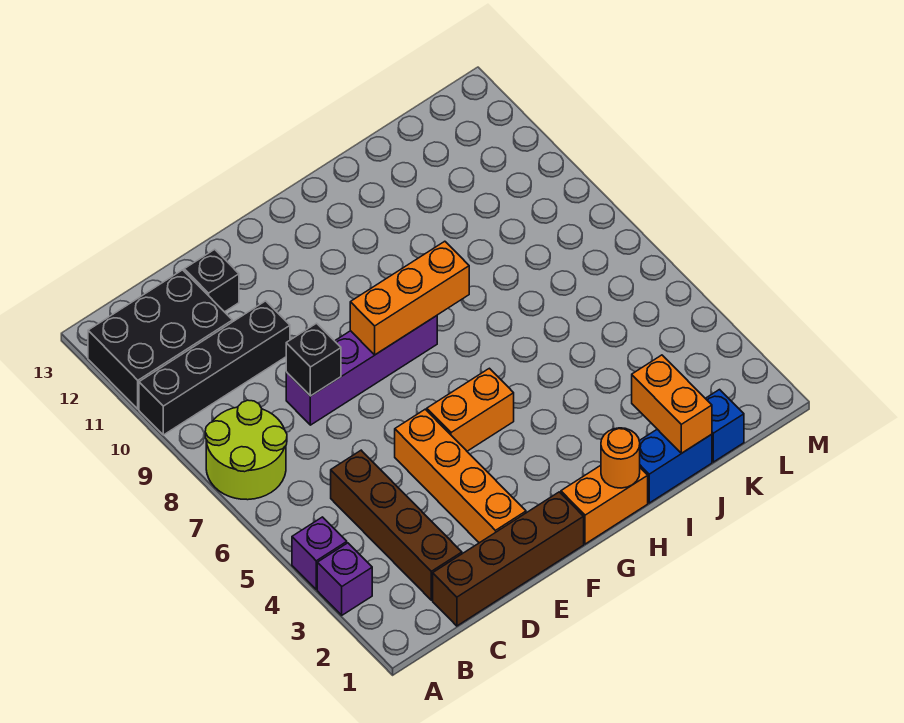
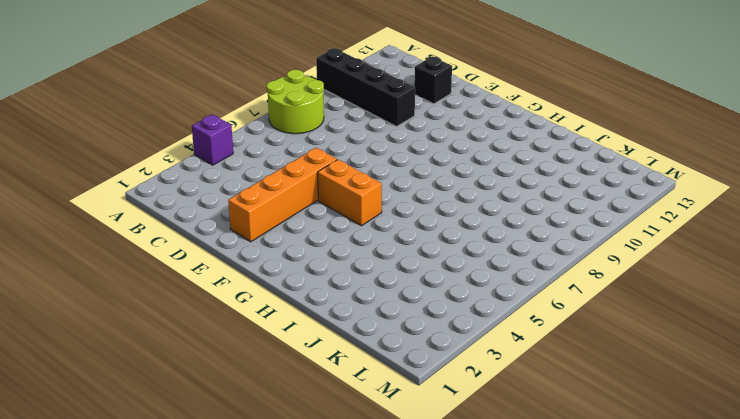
none -> purple 1x1 brick [317,543,372,615]
none -> black 2x3 brick [88,270,232,409]
none -> brown 1x4 brick [433,492,584,626]

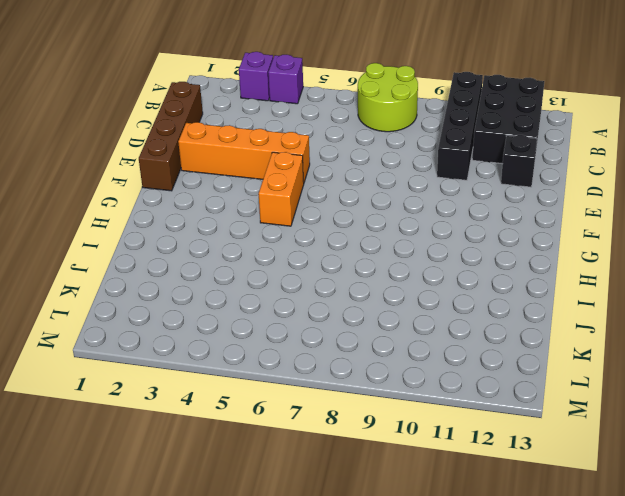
none -> brown 1x4 brick [331,450,462,600]
none -> purple 1x4 brick [286,316,437,425]
none -> orange 1x2 brick [561,465,648,544]

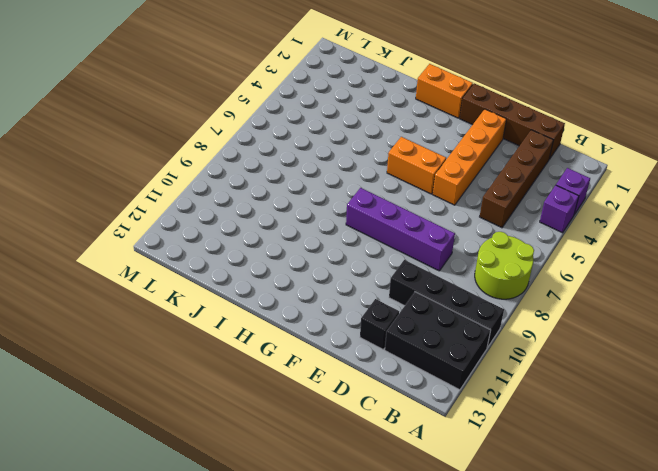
none -> blue 1x2 brick [639,429,712,503]
none -> blue 1x1 brick [705,390,744,462]
none -> black 1x1 brick [286,323,341,396]

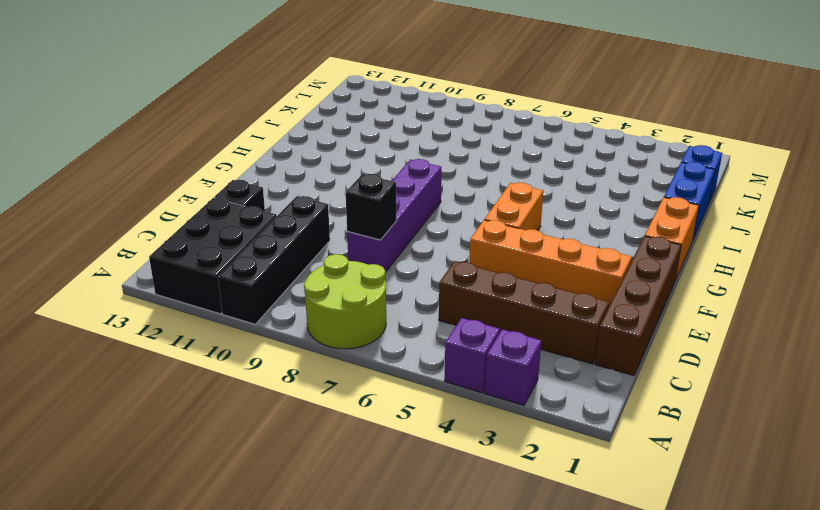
none -> orange 1x3 brick [350,241,469,355]
none -> orange 1x1 round brick [601,428,640,488]
none -> orange 1x2 brick [632,355,712,453]

